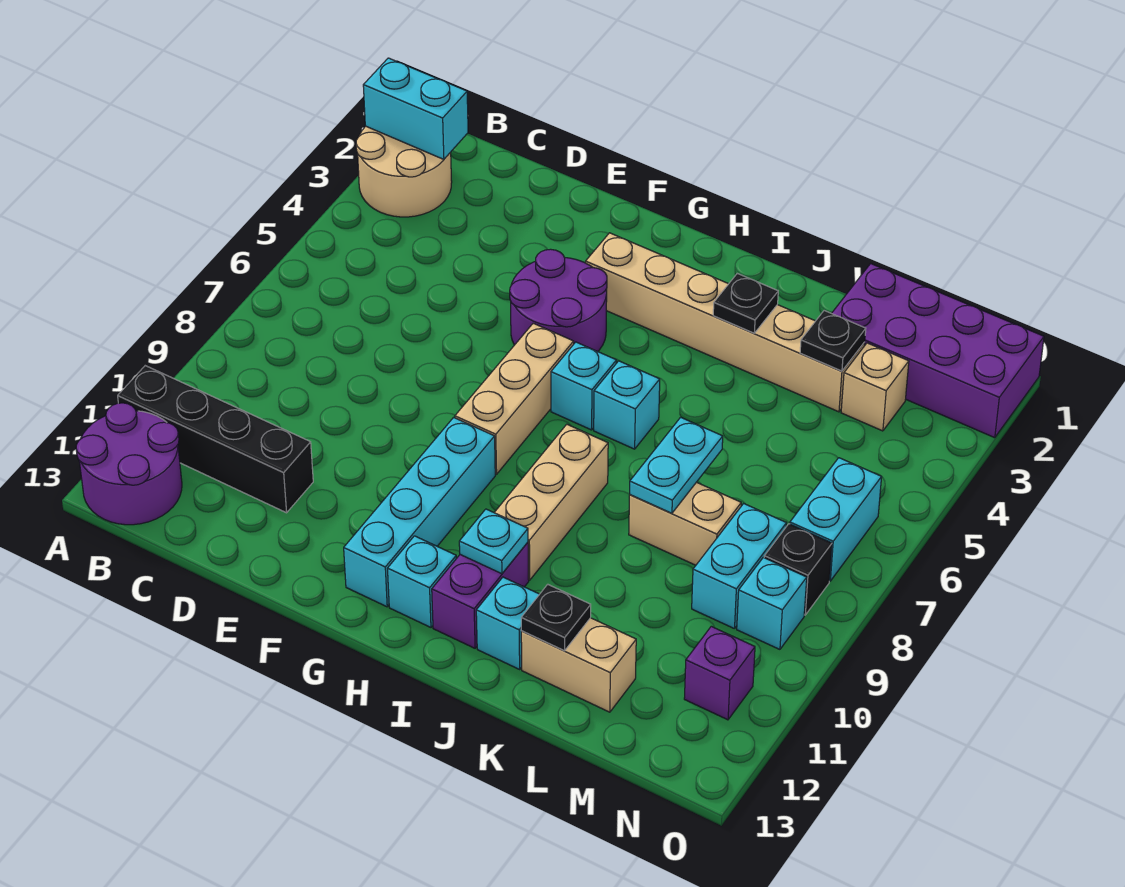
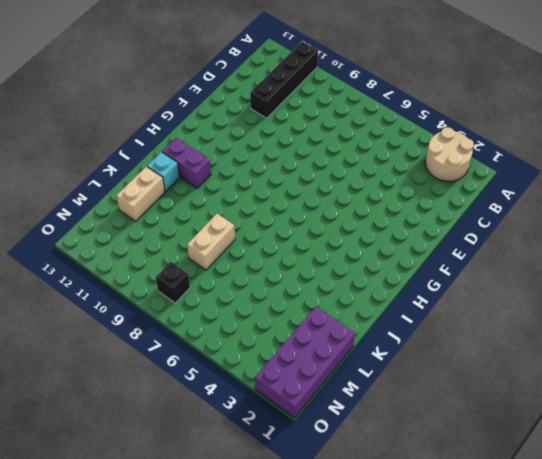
none -> purple 2x2 round brick [76,403,182,525]
none -> purple 2x2 round brick [510,249,607,351]
none -> tan 1x6 brick [586,233,865,412]

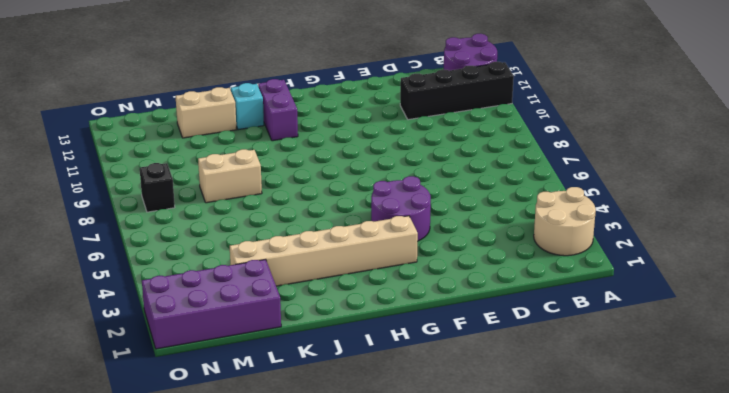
none -> tan 1x3 brick [455,323,574,474]
none -> cyan 1x4 brick [344,417,495,607]
none -> cyan 1x1 brick [551,342,617,430]

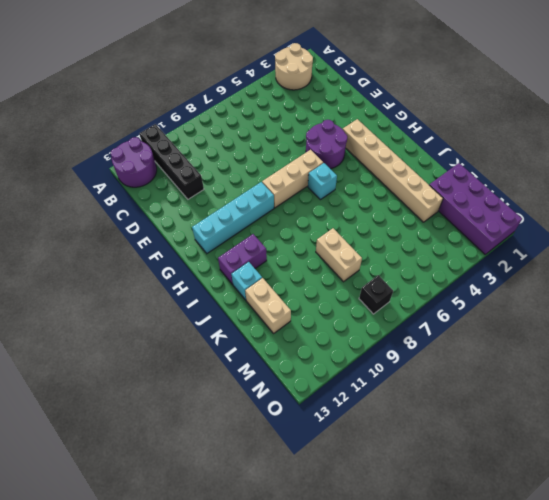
none -> cyan 1x1 brick [387,536,456,627]
none -> cyan 1x1 brick [594,361,660,449]
none -> tan 1x3 brick [494,424,608,580]

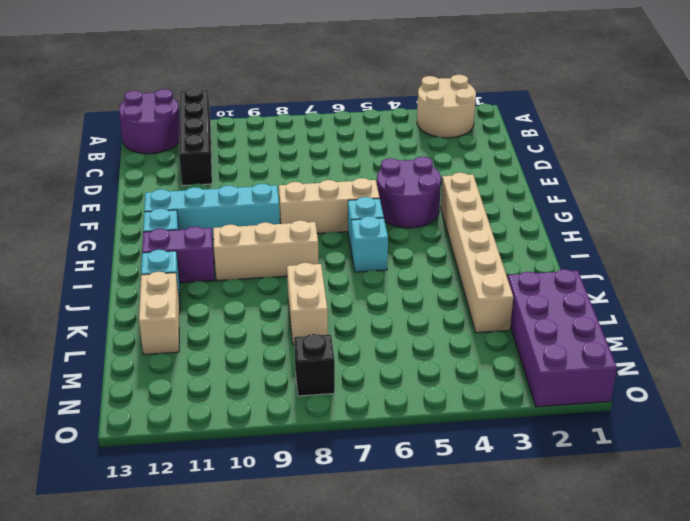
none -> tan 1x1 brick [841,343,909,431]
none -> cyan 1x2 brick [692,504,787,629]
none -> cyan 1x2 brick [790,458,882,581]

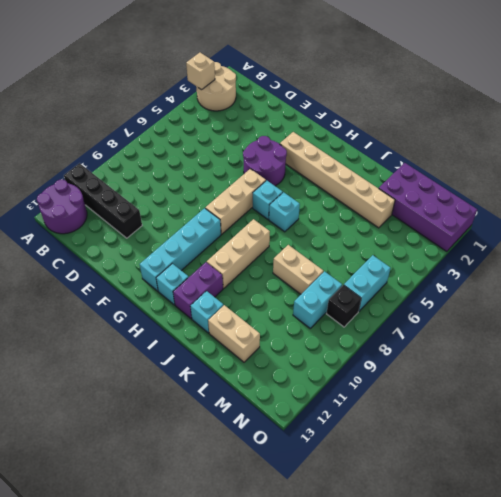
tan 1x1 brick [186,53,215,90] -> tan 1x1 brick moved to [841,343,909,431]
none -> cyan 1x1 brick [737,557,807,649]
none -> purple 1x1 brick [684,626,755,720]
none -> cyan 1x2 brick [363,58,468,159]

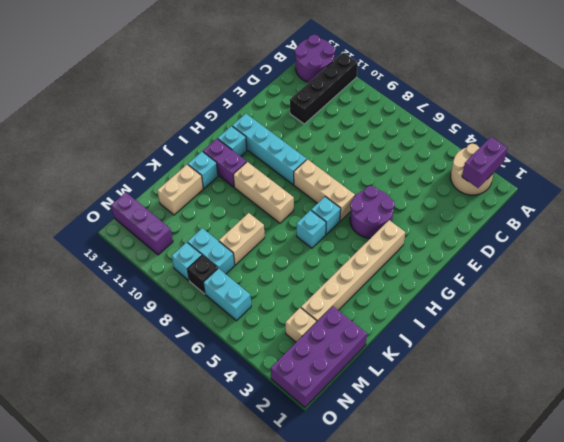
purple 1x2 brick [462,137,508,188] -> cyan 1x2 brick [363,58,468,159]
purple 1x3 brick [111,192,173,255] -> purple 1x1 brick [684,626,755,720]
none -> cyan 1x1 plate [459,509,528,574]
none -> black 1x1 plate [713,273,778,333]
none -> cyan 1x2 plate [630,417,723,513]

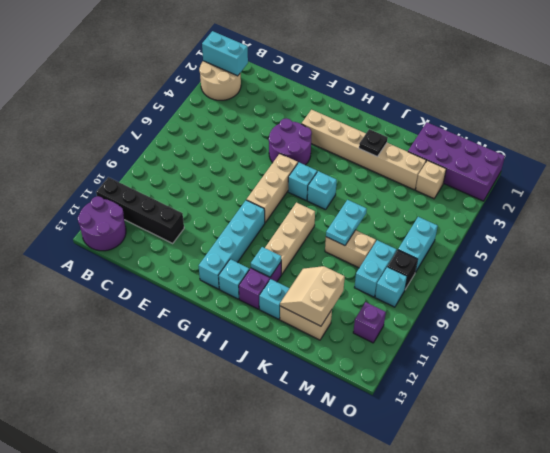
tan 2x2 slope [280,266,345,326] -> black 1x1 plate [521,584,591,651]
none -> black 1x1 plate [800,311,866,371]

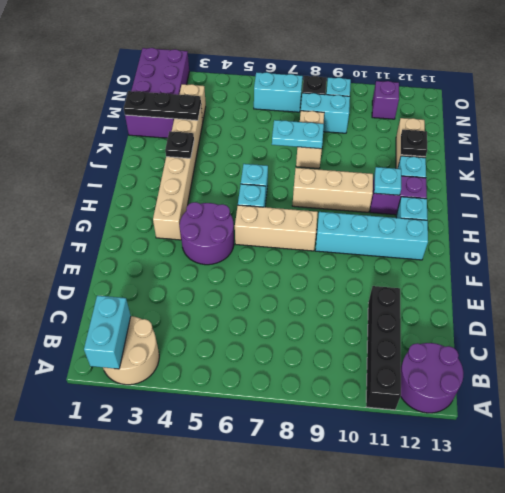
black 1x3 plate [124,91,201,120] -> black 1x1 plate [800,311,866,371]

